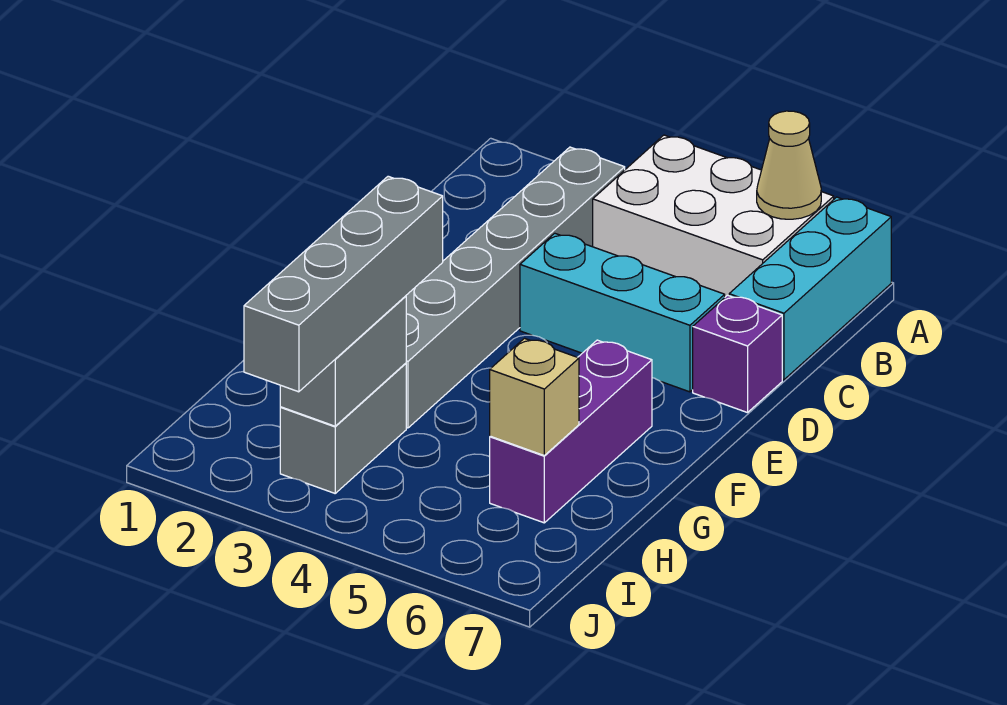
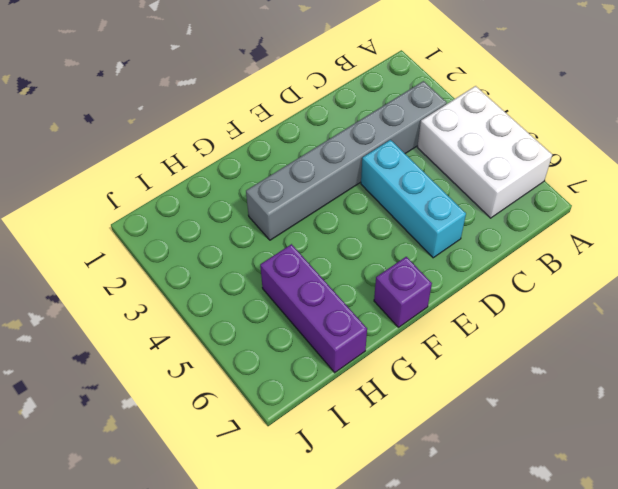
purple 1x1 brick [374,257,432,327] -> purple 1x1 brick moved to [693,295,782,413]
purple 1x3 brick [260,244,367,373] -> purple 1x3 brick turned to [490,340,652,523]
none -> cyan 1x3 brick [729,197,891,380]
none -> grey 1x2 brick [280,363,406,493]

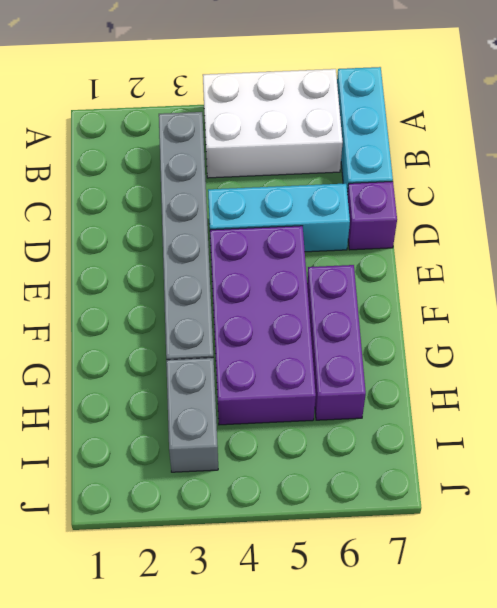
purple 2x4 brick [210,226,316,425] -> none
none -> tan 1x1 cone [757,111,821,219]
none -> grey 1x2 brick [280,296,406,426]

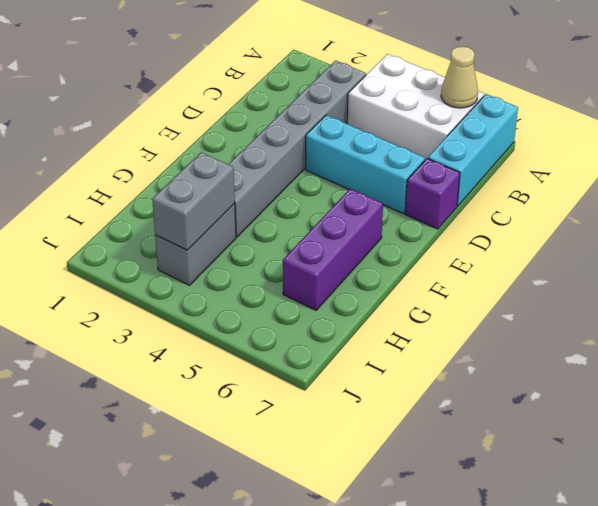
none -> tan 1x1 brick [490,338,579,455]
none -> grey 1x4 brick [244,176,443,392]

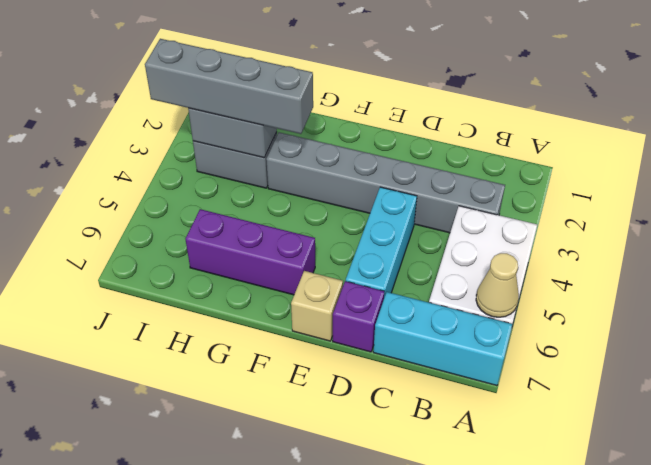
tan 1x1 brick [291,271,343,341] -> tan 1x1 brick moved to [490,338,579,455]

